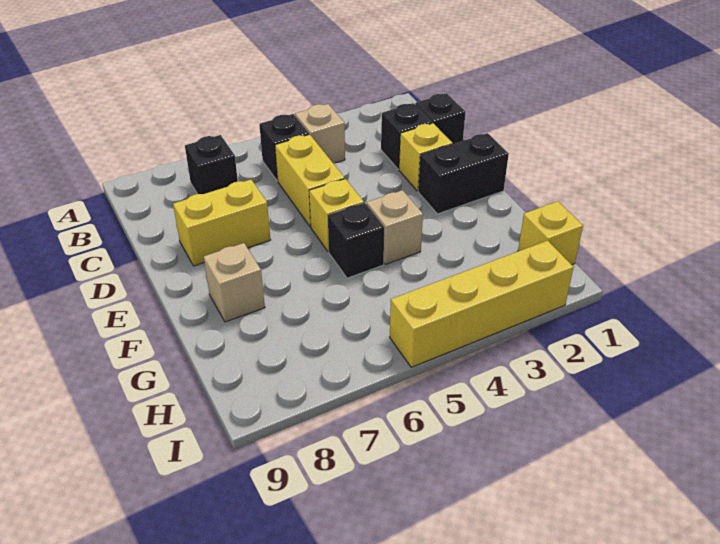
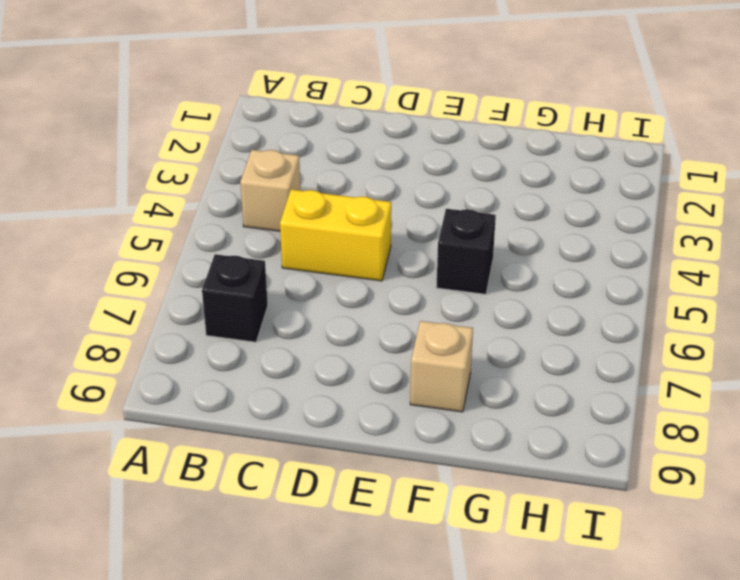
none -> black 1x1 brick [259,114,309,181]
none -> black 1x1 brick [415,93,466,144]
none -> black 1x1 brick [381,103,432,169]

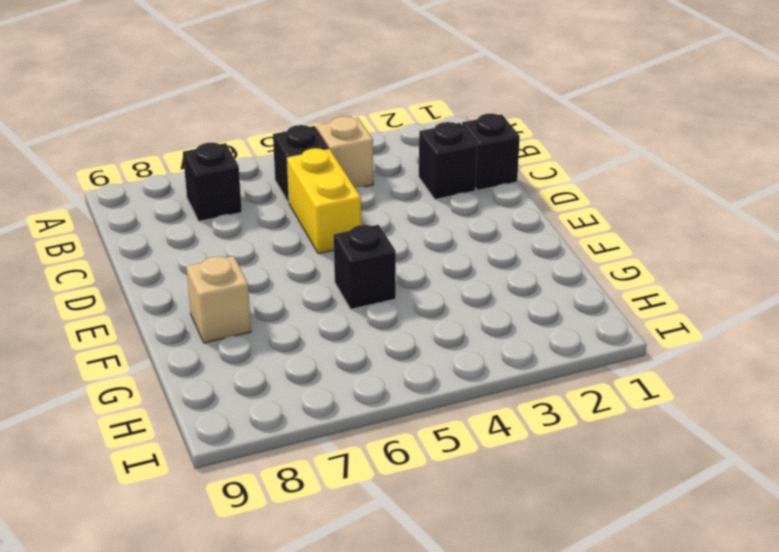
none -> yellow 1x1 brick [399,123,453,191]
none -> yellow 1x2 brick [173,180,270,266]
none -> black 1x2 brick [418,133,509,214]

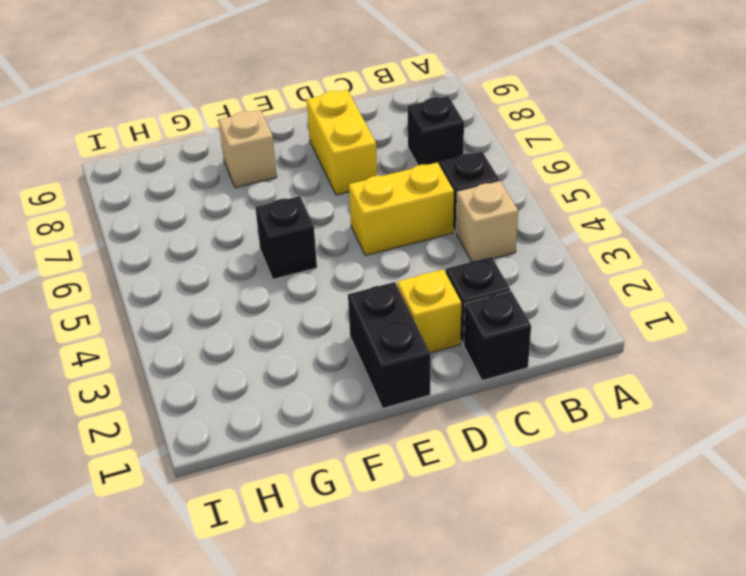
none -> yellow 1x1 brick [309,179,364,252]
none -> tan 1x1 brick [367,190,423,264]
none -> yellow 1x1 brick [518,201,583,265]

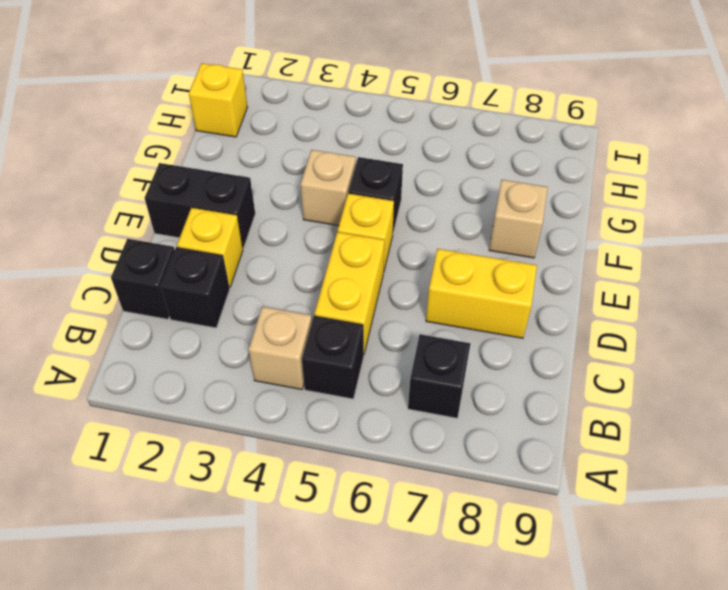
none -> yellow 1x4 brick [390,241,574,367]

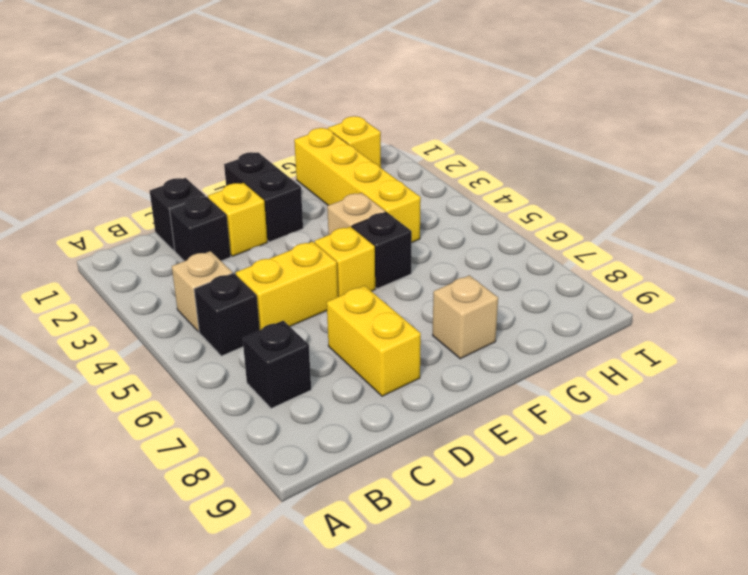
yellow 1x4 brick [294,128,421,243] -> yellow 1x4 brick moved to [390,241,574,367]

